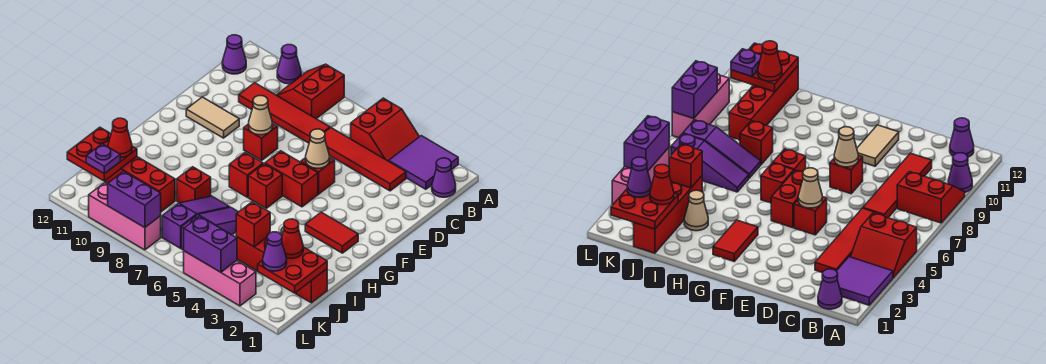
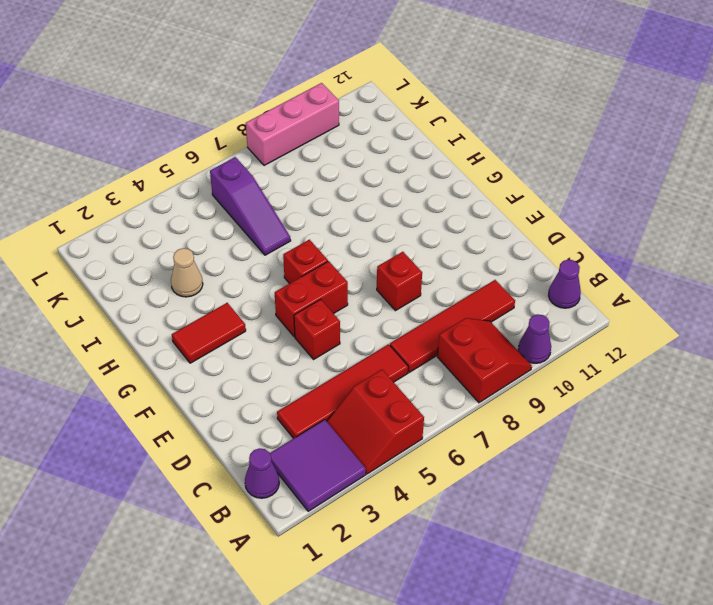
none -> tan 1x2 tile [186,97,239,138]
none -> red 1x1 brick [229,153,263,197]
none -> purple 1x3 slope [162,196,230,248]
none -> red 1x1 brick [177,167,211,203]

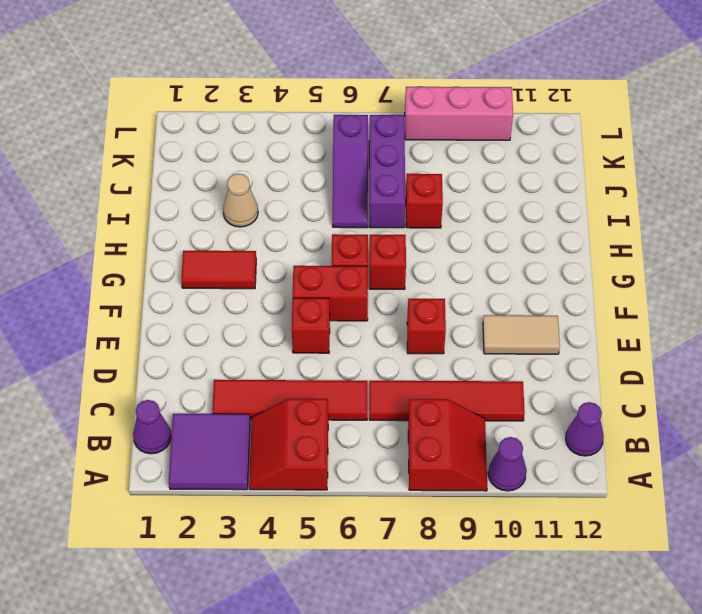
purple 1x3 brick [369,115,405,228] -> purple 1x3 slope [162,196,230,248]
none -> red 1x4 brick [236,237,327,303]
none -> red 1x4 brick [105,157,175,212]
none -> pink 1x3 brick [184,251,256,306]
none -> tan 1x1 cone [306,129,330,168]

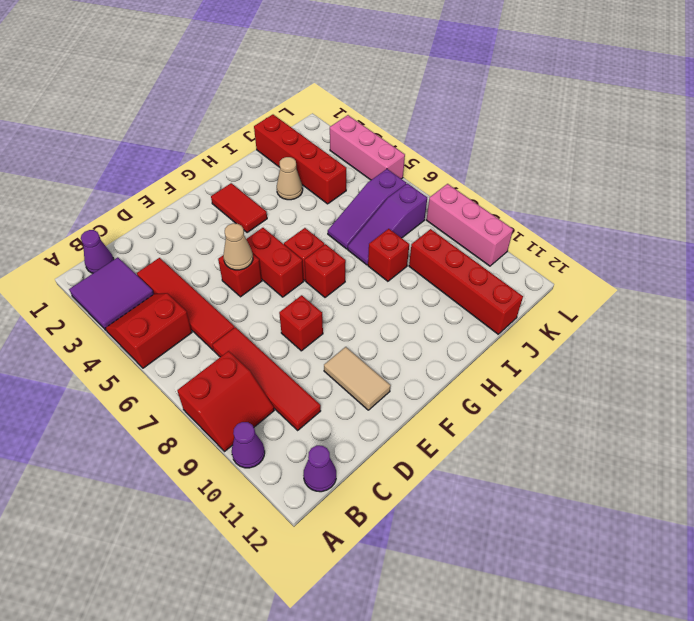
none -> tan 1x1 cone [249,96,273,135]
none -> red 2x2 plate [258,247,327,293]
none -> red 1x1 brick [236,202,270,247]
none -> red 2x2 plate [67,127,137,181]

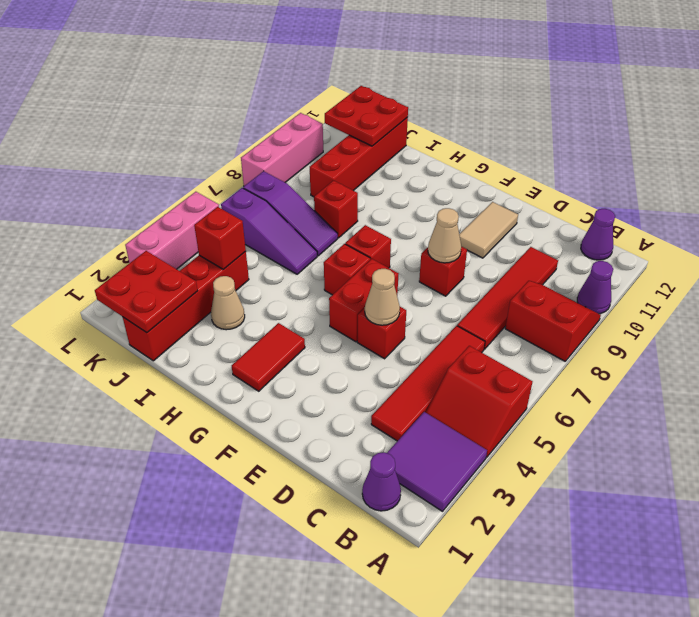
none -> purple 1x2 brick [184,216,237,272]
none -> purple 1x2 brick [108,171,161,228]
none -> red 1x1 cone [282,219,303,258]
none -> red 1x1 cone [108,118,132,158]

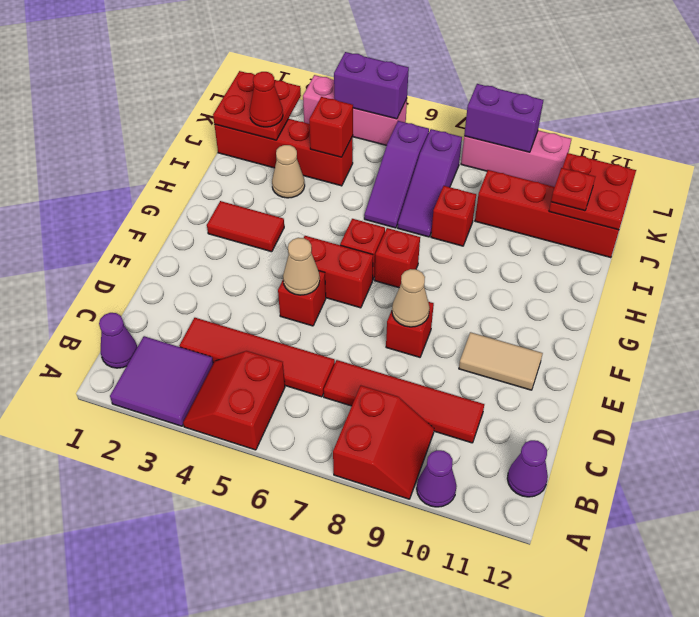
red 1x1 plate [551,168,595,211] -> red 1x1 cone [108,118,132,158]
none -> purple 1x1 cone [263,232,287,271]
none -> purple 1x1 plate [86,144,120,174]

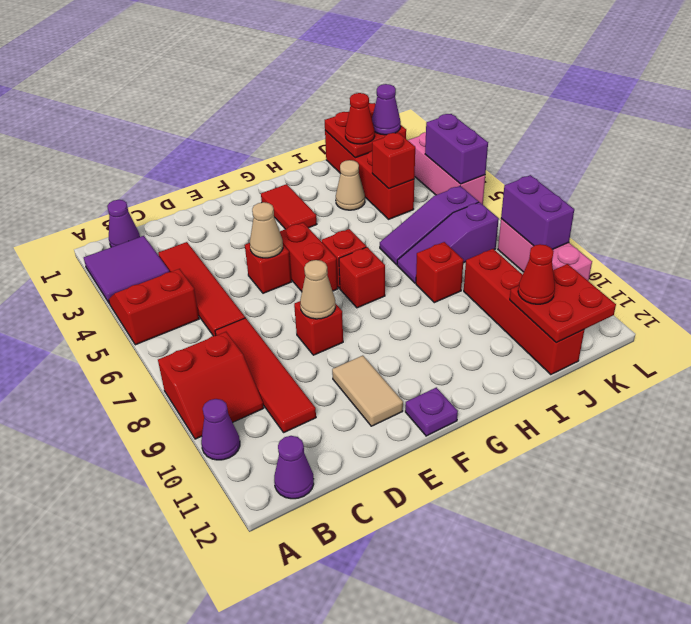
purple 1x1 plate [405,387,458,436] -> purple 1x1 plate moved to [86,144,120,174]

